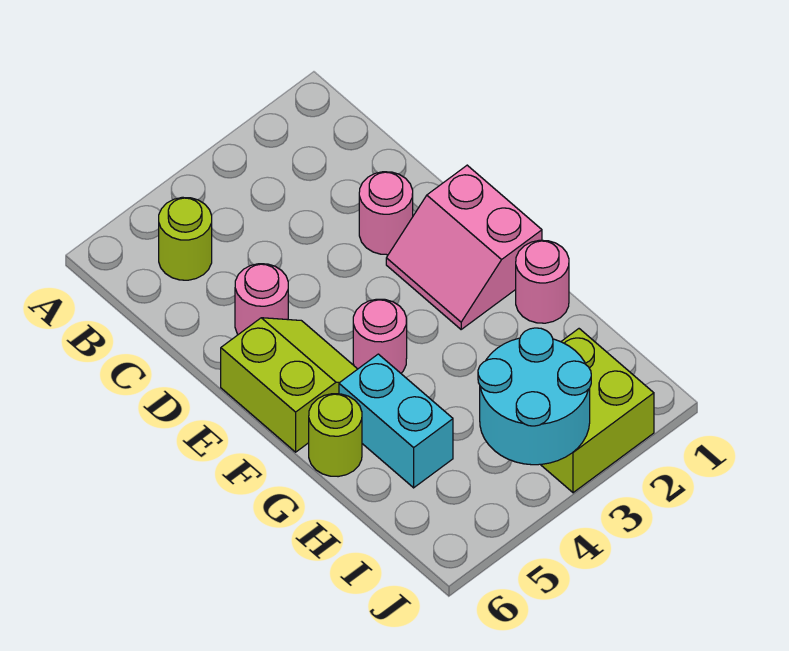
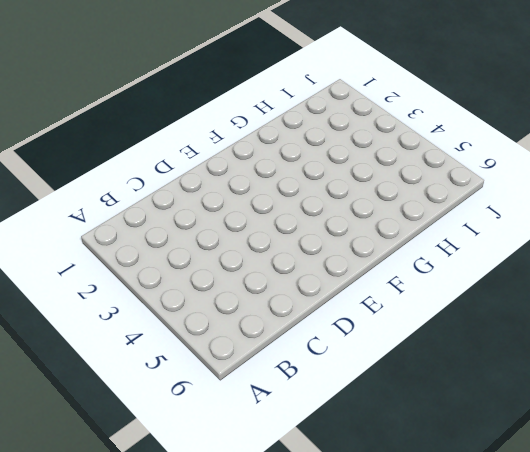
none -> lime 1x1 round brick [159,197,212,280]
none -> pink 1x1 round brick [359,172,413,255]

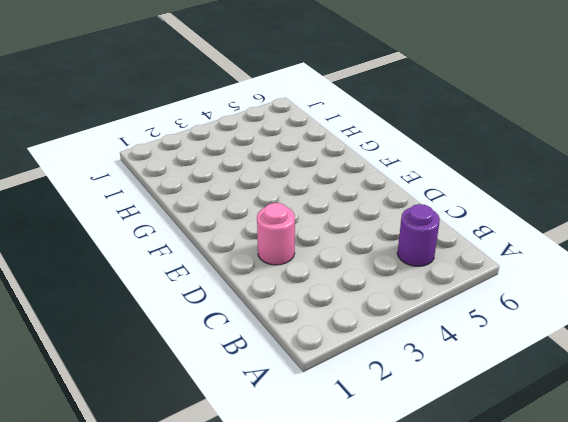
purple 1x1 round brick [397,204,440,266] -> lime 1x1 round brick [159,197,212,280]
none -> pink 1x1 round brick [235,264,288,334]
none -> pink 2x2 slope [386,165,542,329]

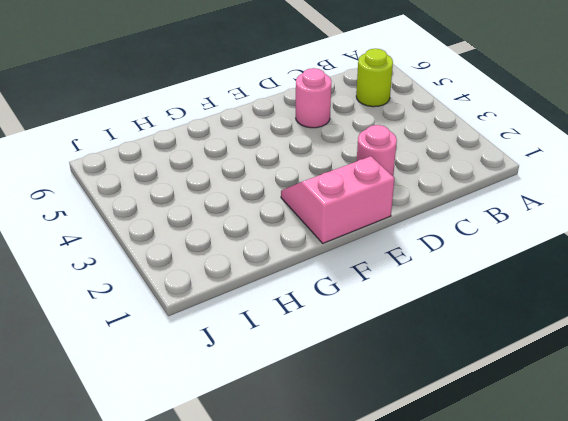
none -> lime 2x2 slope [221,318,357,452]
none -> pink 1x1 round brick [353,299,407,373]

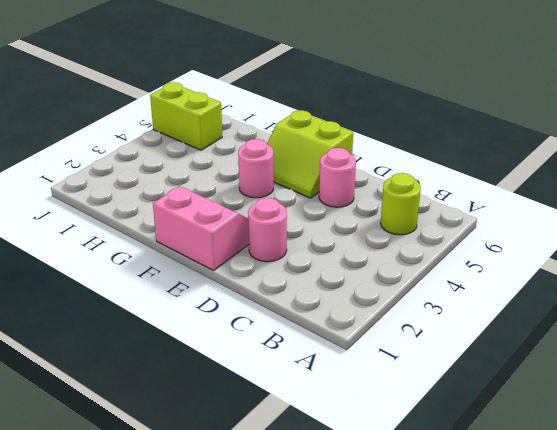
lime 1x2 brick [150,82,222,150] -> none
none -> pink 1x1 round brick [516,240,569,323]
none -> cyan 1x2 brick [339,354,453,488]

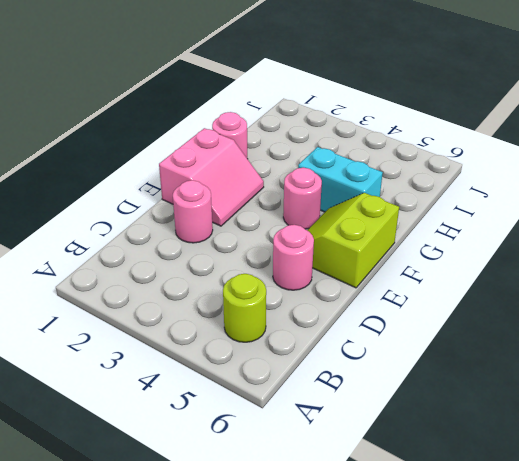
cyan 1x2 brick [298,147,383,212] -> cyan 1x2 brick turned to [339,354,453,488]
none -> lime 1x1 round brick [309,394,362,477]
none -> lime 2x2 brick [540,329,654,493]

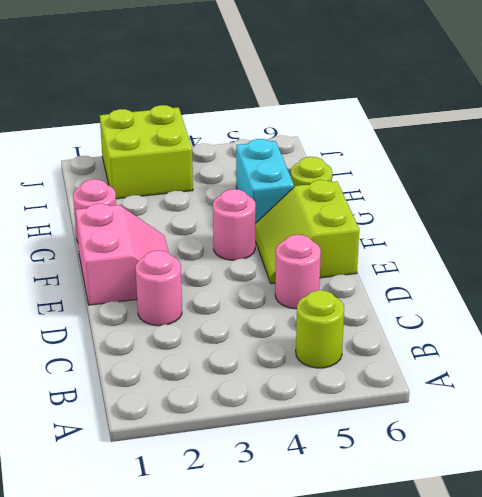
none -> cyan 2x2 round brick [478,328,591,465]

